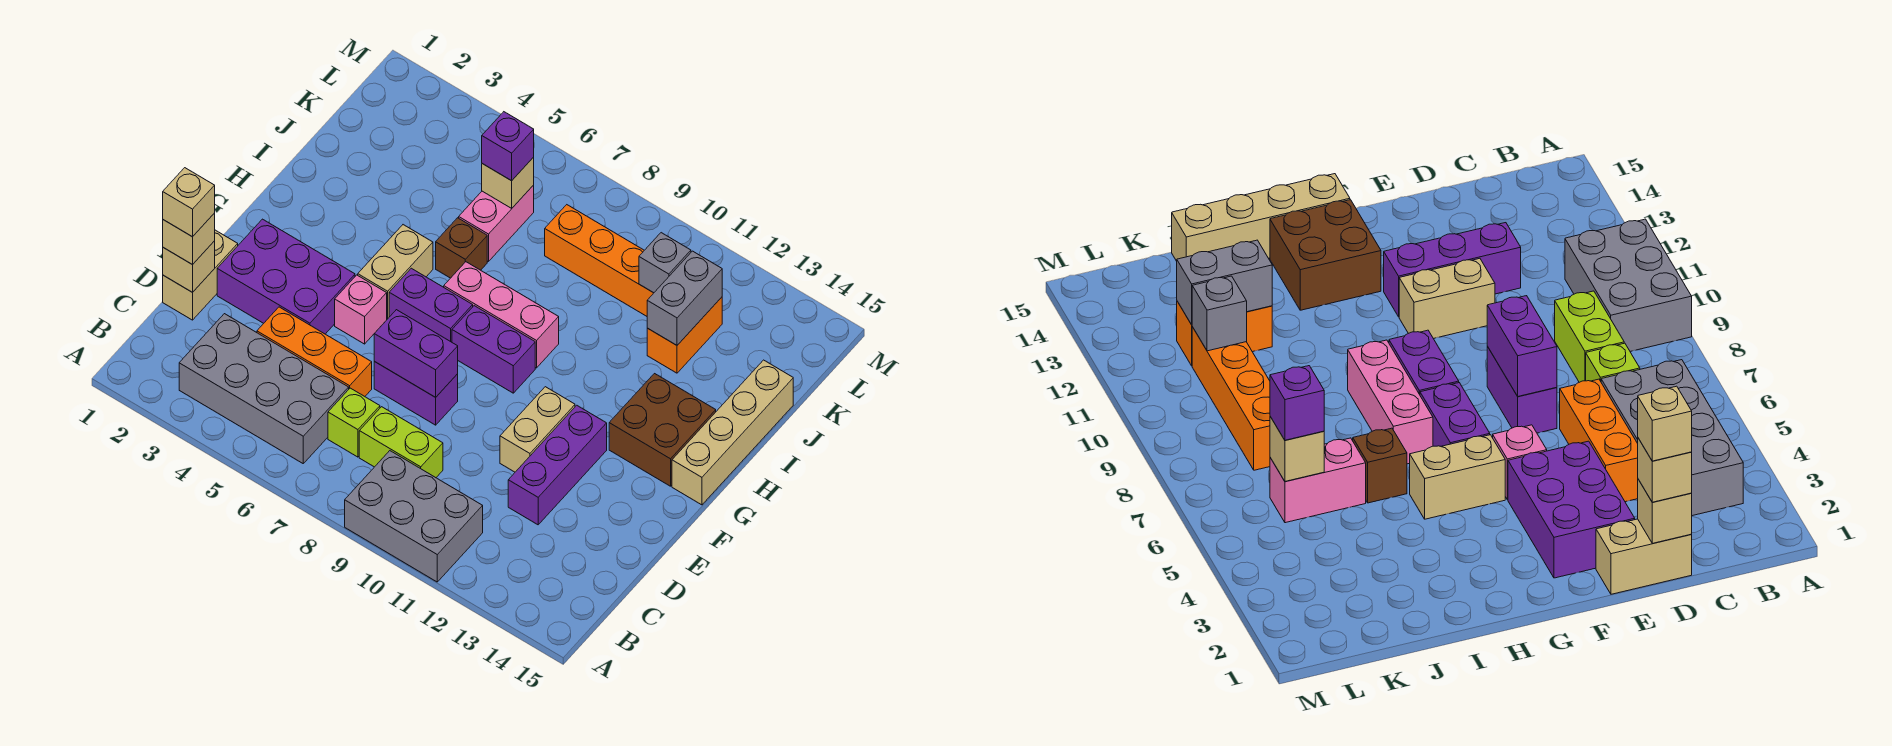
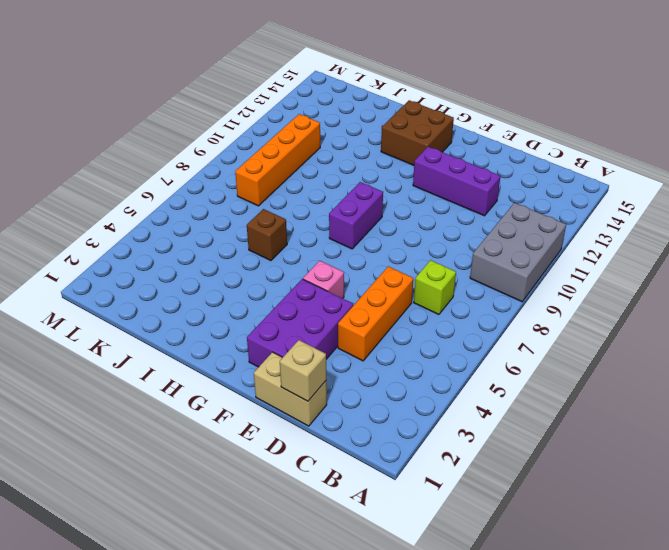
none -> grey 2x4 brick [179,314,349,463]
none -> lime 1x2 brick [359,407,443,478]
none -> purple 1x2 brick [374,362,458,425]

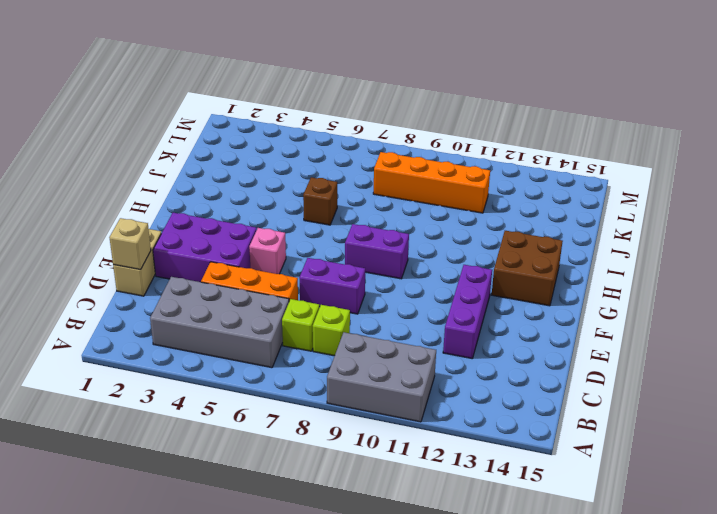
lime 1x1 brick [313,305,350,356] -> lime 1x2 brick [359,407,443,478]
none -> tan 1x2 brick [500,387,575,472]
none -> tan 1x2 brick [358,225,433,319]
none -> purple 1x2 brick [389,268,473,342]

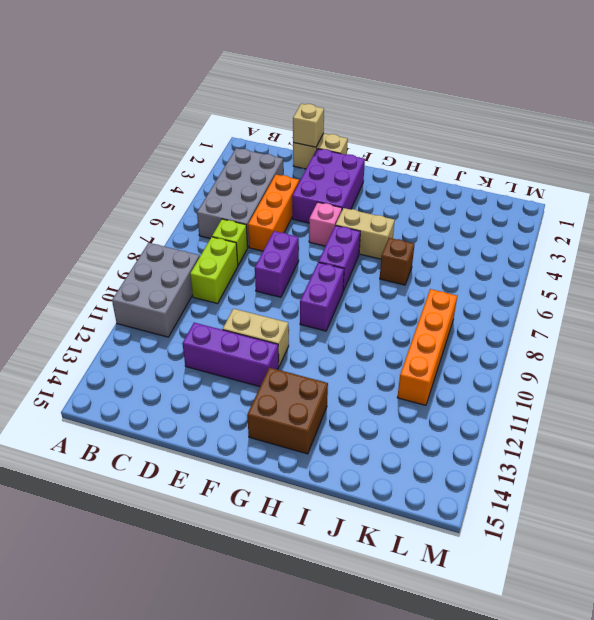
none -> tan 1x4 brick [672,360,793,505]
none -> pink 1x3 brick [444,262,559,368]
none -> pink 1x2 brick [459,185,534,262]

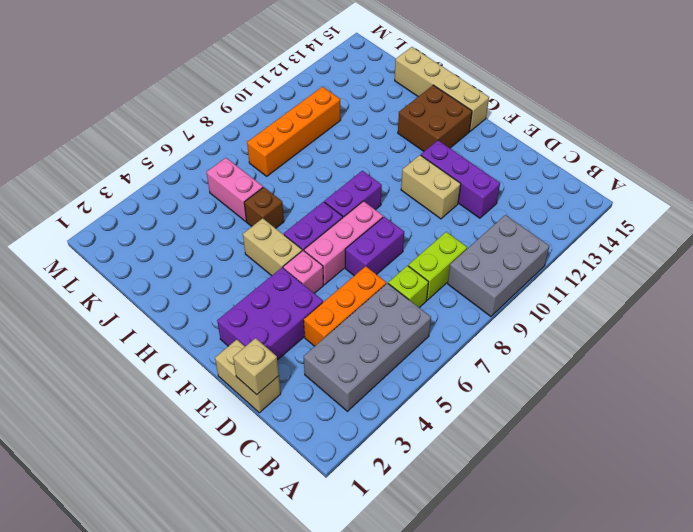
pink 1x3 brick [304,201,383,285] -> pink 1x3 brick moved to [444,262,559,368]
none -> orange 1x2 brick [647,297,722,373]
none -> purple 1x2 brick [374,310,458,397]
none -> grey 1x2 brick [647,251,722,345]

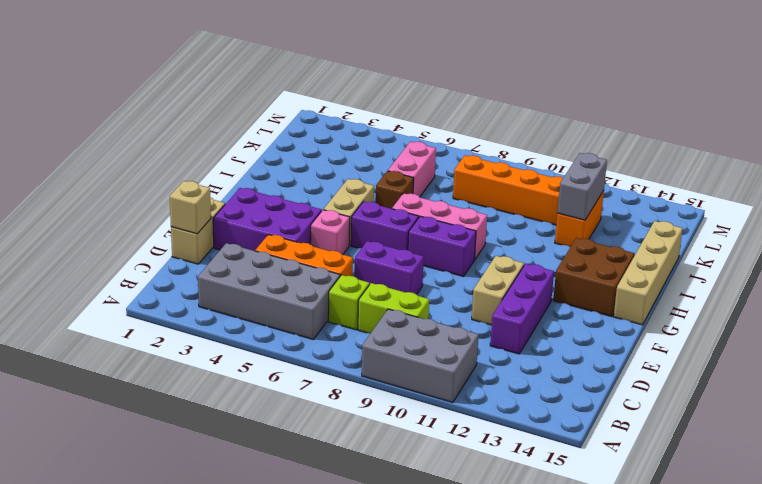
none -> purple 1x2 brick [374,310,458,397]
none -> tan 1x1 brick [482,157,534,209]
none -> grey 1x1 brick [639,233,691,293]

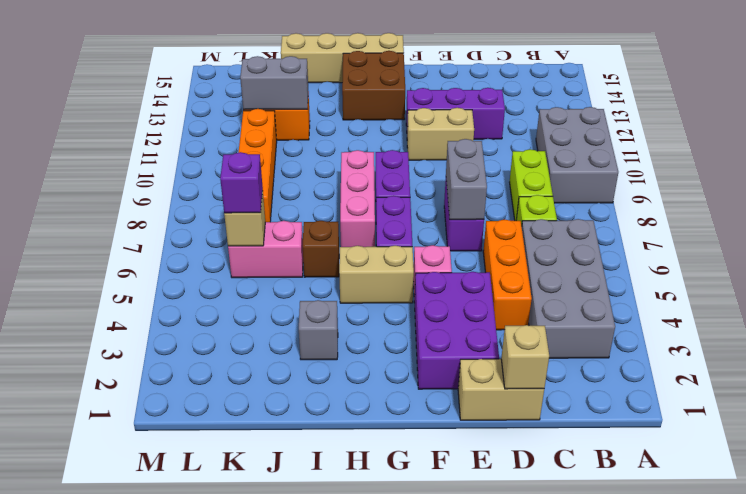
grey 1x2 brick [446,139,487,220] -> purple 1x2 brick [374,310,458,397]
grey 1x1 brick [299,300,338,360] -> grey 1x1 brick moved to [639,233,691,293]
none -> tan 1x1 brick [163,213,215,265]
none -> tan 1x1 brick [163,168,215,237]

